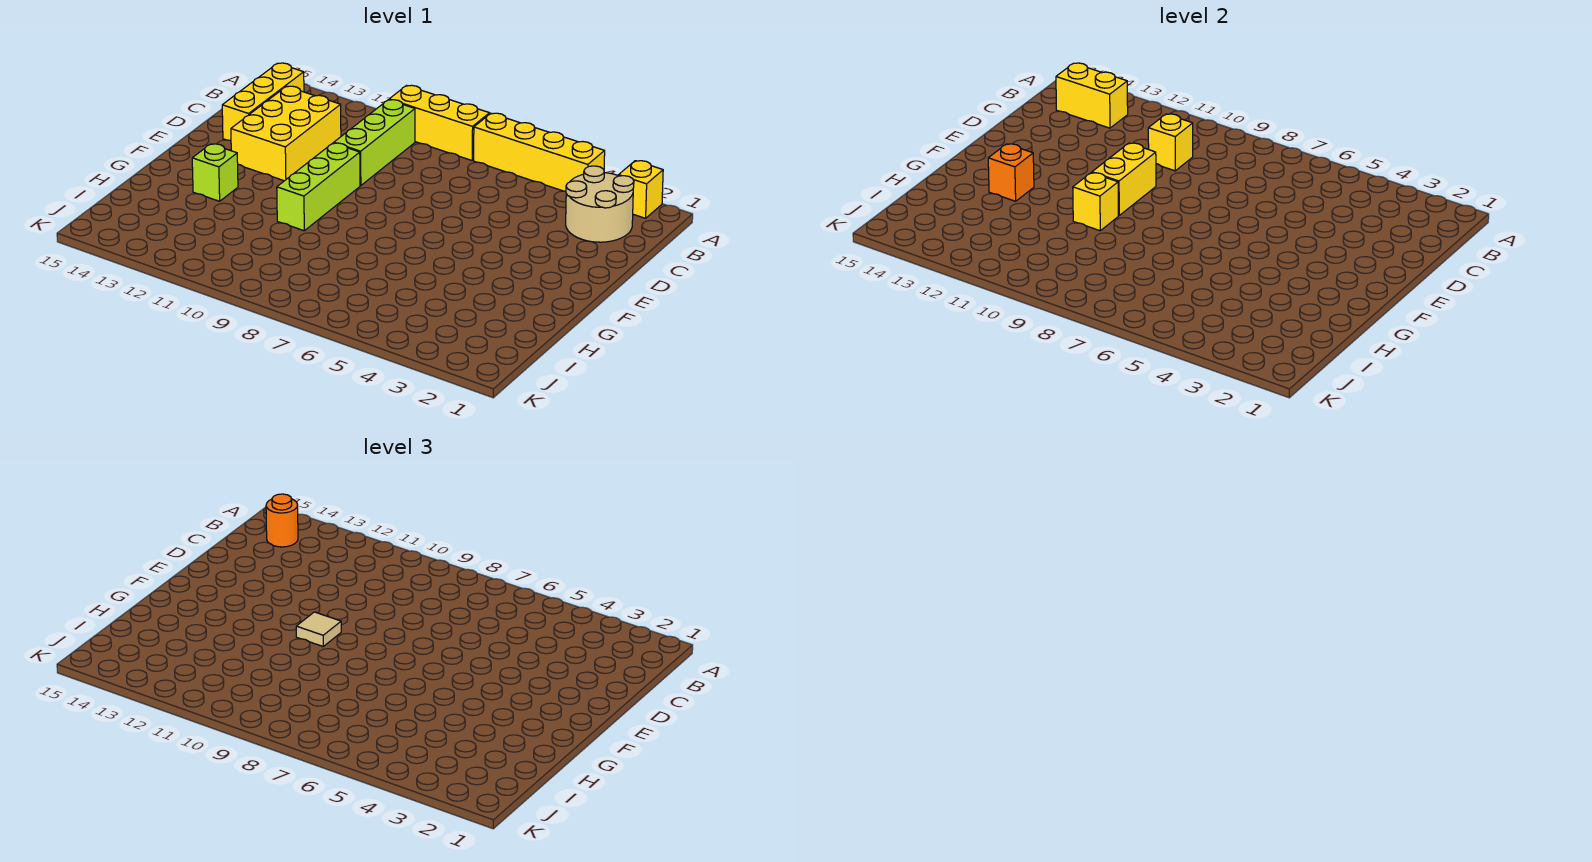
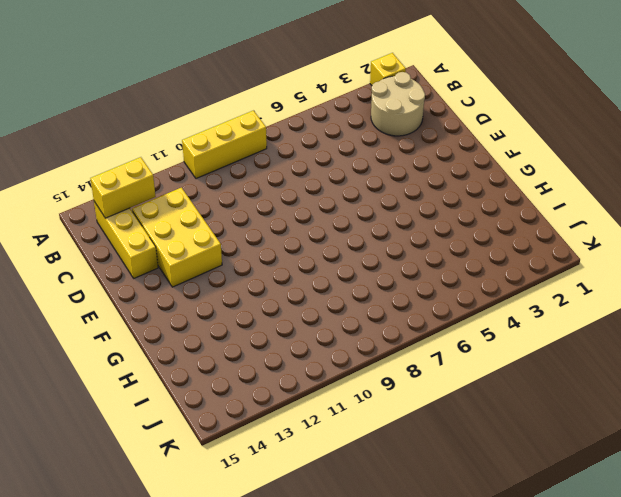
none -> yellow 1x4 brick [474,113,605,191]
none -> lime 1x3 brick [334,100,415,186]
none -> lime 1x3 brick [277,143,360,231]

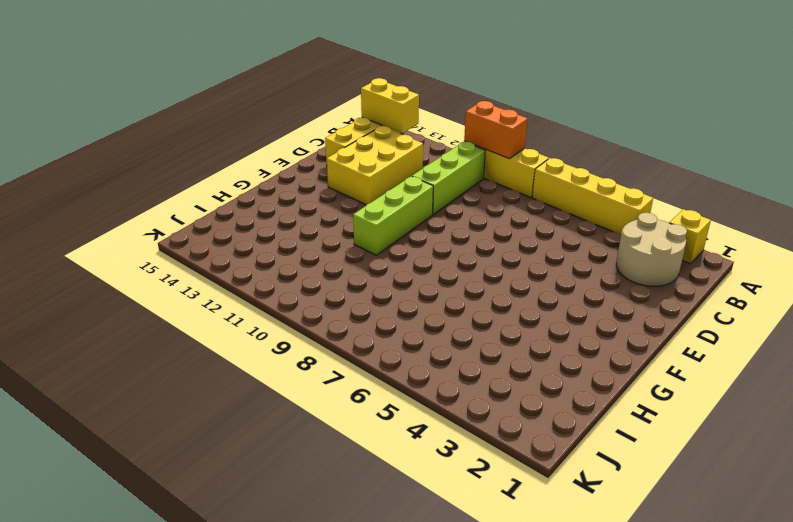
orange 1x2 brick [464,101,528,159] -> none
none -> lime 1x1 brick [192,144,238,201]
none -> yellow 1x1 brick [1148,114,1193,171]
none -> yellow 1x2 brick [1092,143,1156,215]

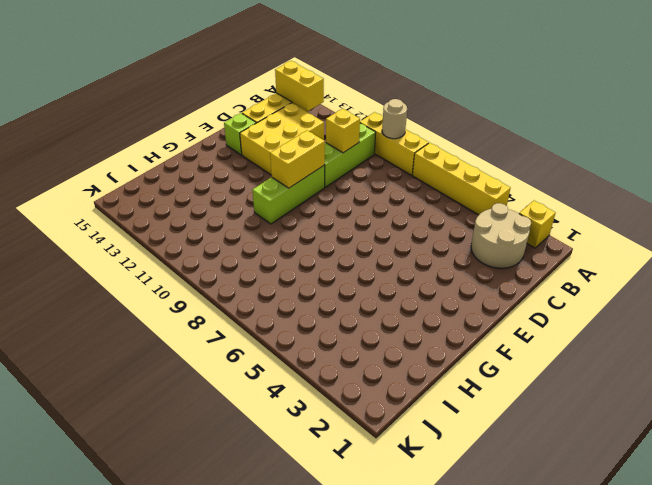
tan 1x1 round brick [382,99,407,139] -> none
lime 1x1 brick [224,113,256,155] -> lime 1x1 brick moved to [192,144,238,201]
none -> yellow 1x1 brick [1073,173,1118,231]
none -> orange 1x1 brick [988,144,1034,201]
none -> orange 1x1 round brick [266,494,298,547]

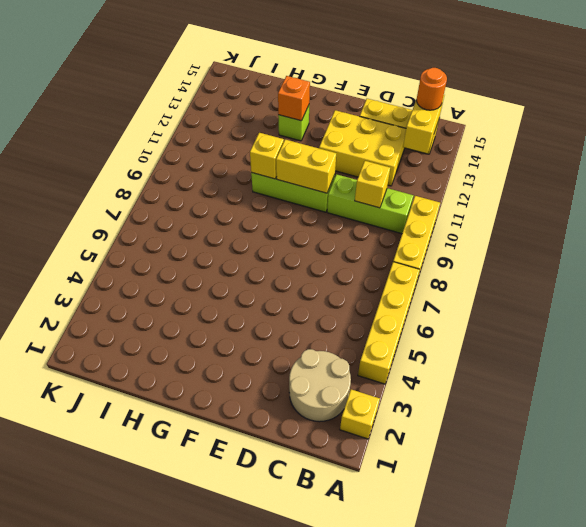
none -> tan 1x1 tile [296,612,341,646]

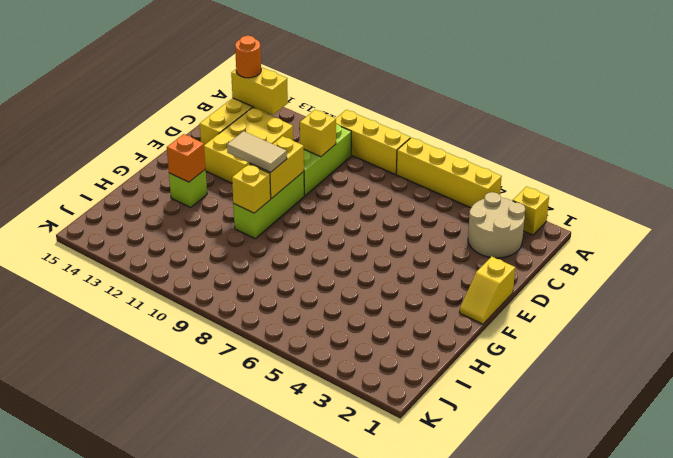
yellow 1x2 slope [459,256,515,324] -> none
tan 1x2 tile [227,131,287,172] -> tan 1x1 tile [296,612,341,646]

